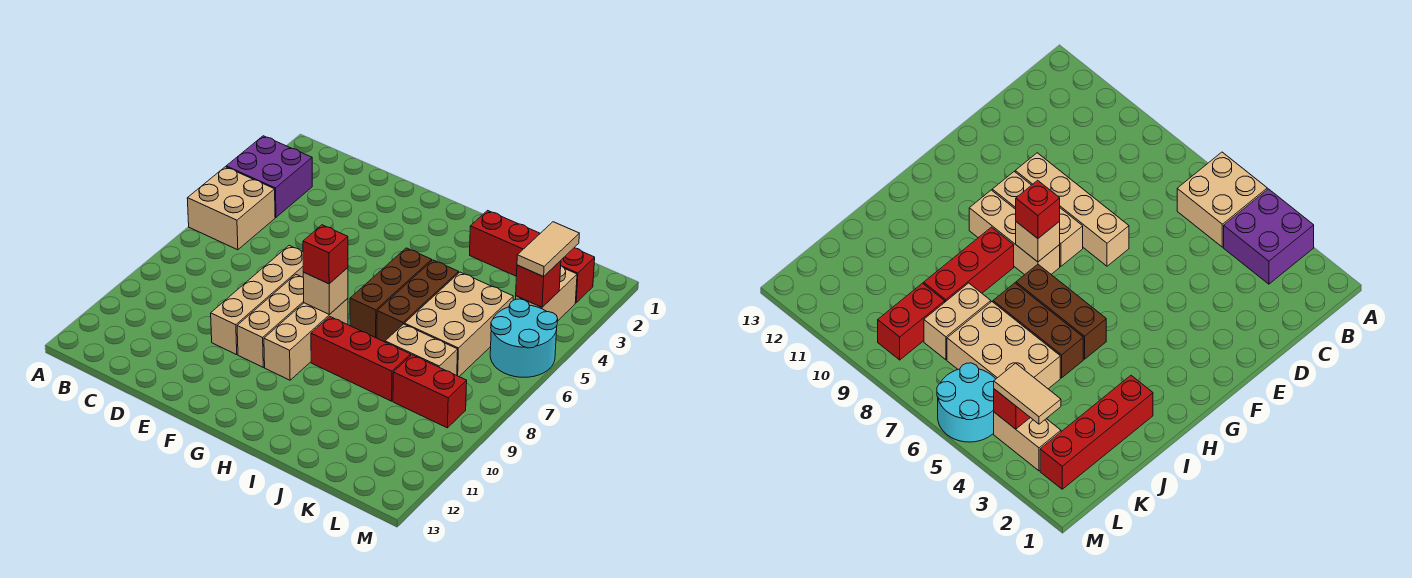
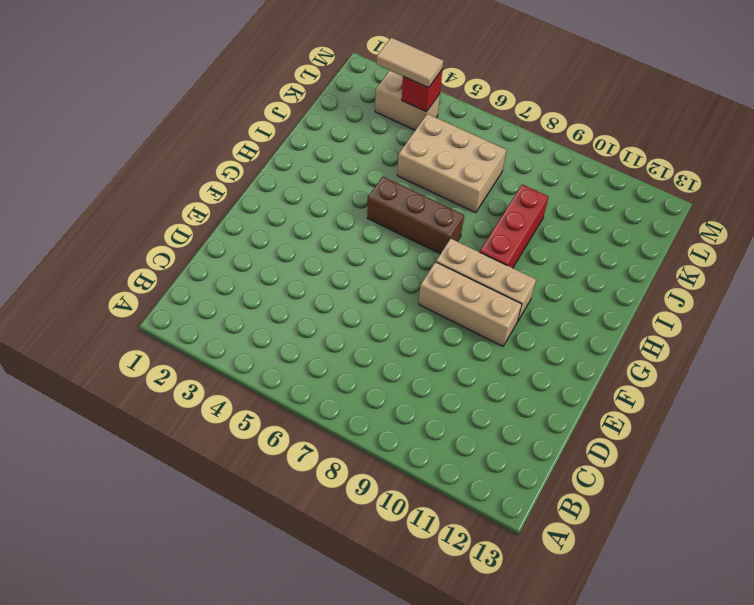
none -> purple 2x2 brick [226,136,312,217]
none -> tan 2x2 brick [187,167,275,250]
none -> tan 1x4 brick [211,246,303,355]

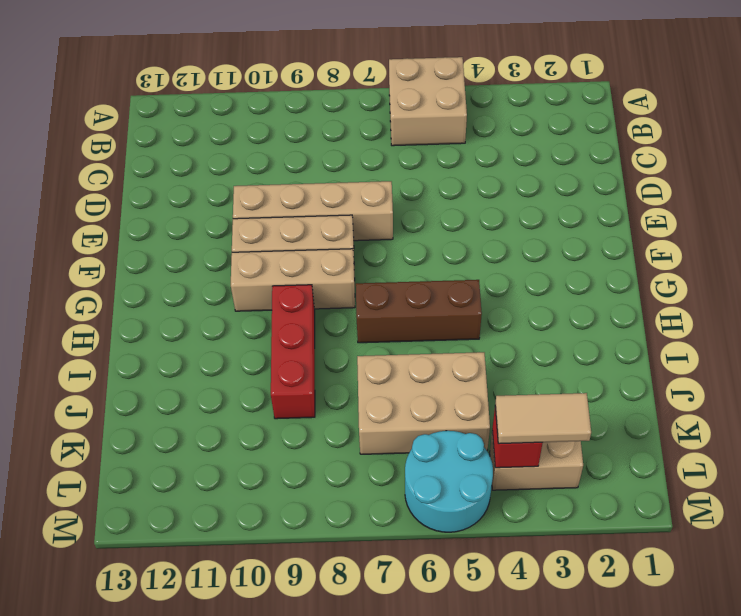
none -> purple 2x2 brick [226,136,312,217]
none -> red 1x4 brick [470,211,595,303]
none -> brown 1x3 brick [377,260,459,342]

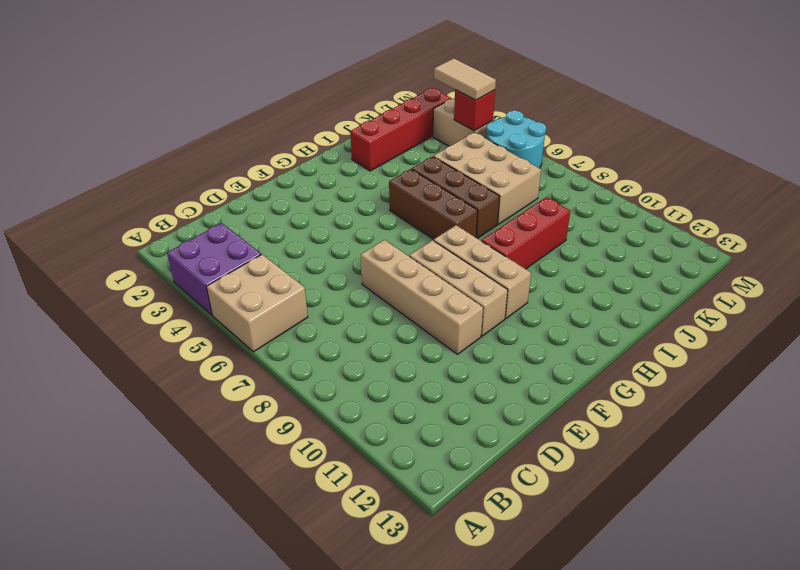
none -> tan 1x2 brick [385,324,458,375]
none -> red 1x2 brick [393,355,467,428]
none -> tan 1x1 brick [303,268,348,315]

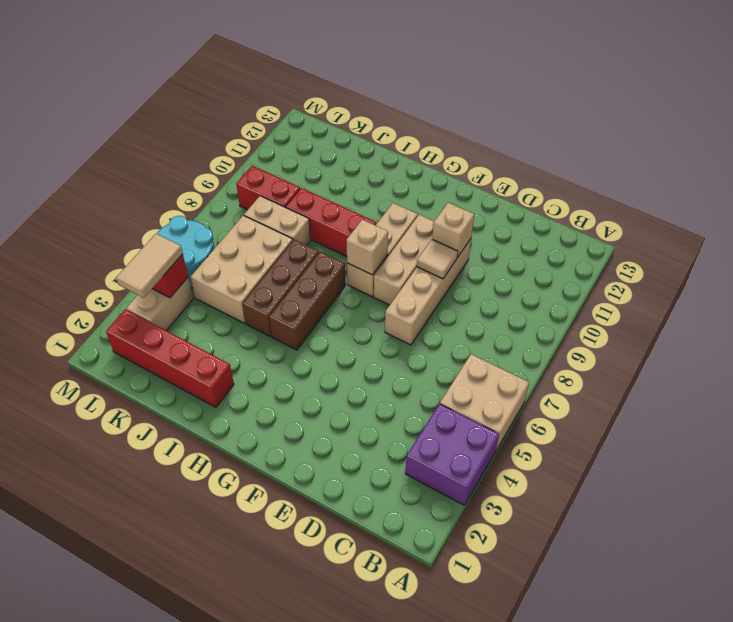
tan 1x1 tile [417,240,458,279] -> none
tan 1x1 brick [432,203,474,257] -> none
none -> red 1x1 brick [303,225,348,284]

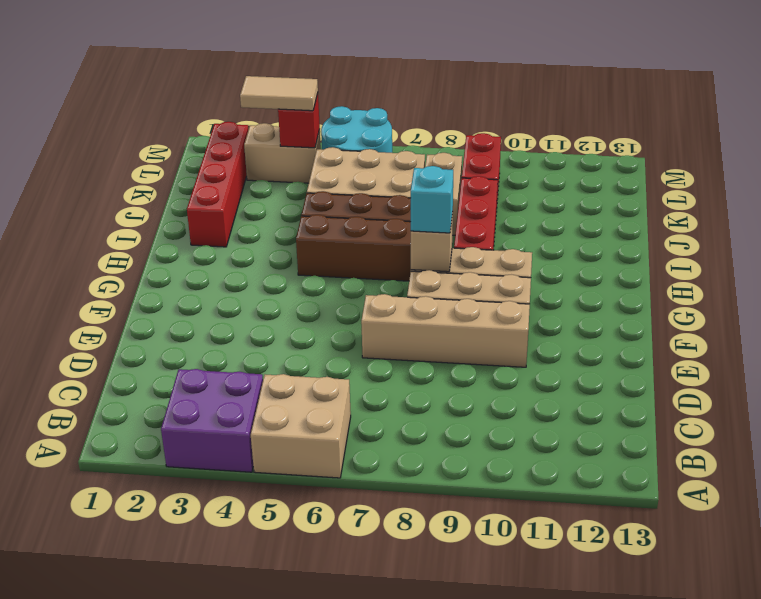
cyan 1x1 brick [411,166,453,233] -> red 1x1 brick [303,225,348,284]

